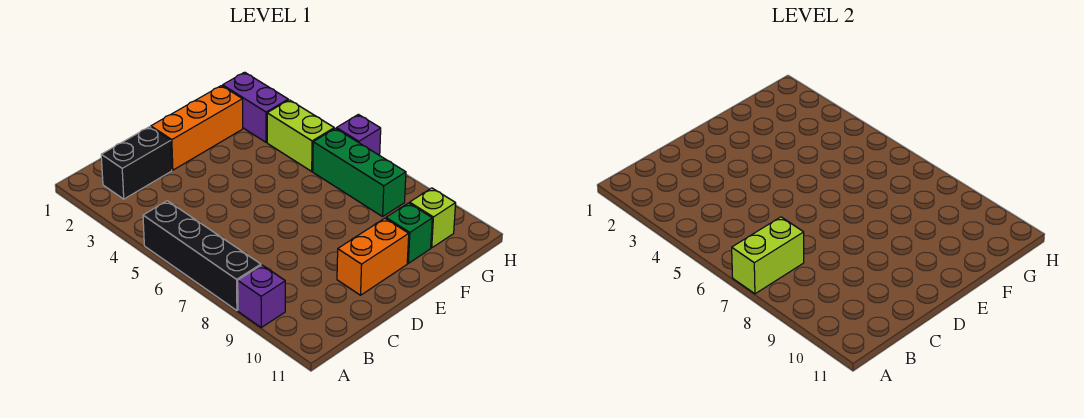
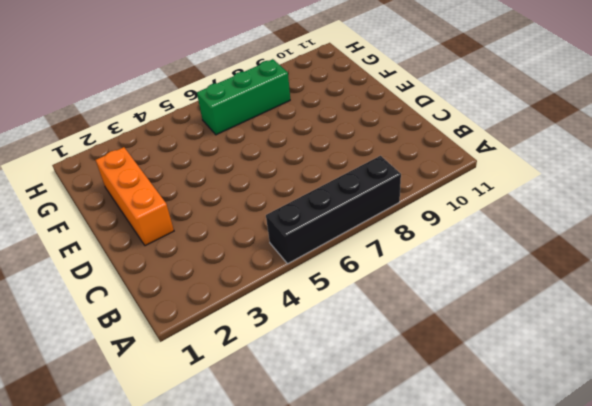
none -> purple 1x1 brick [238,265,285,327]
none -> black 1x2 brick [101,127,172,199]
none -> orange 1x2 brick [337,218,409,295]

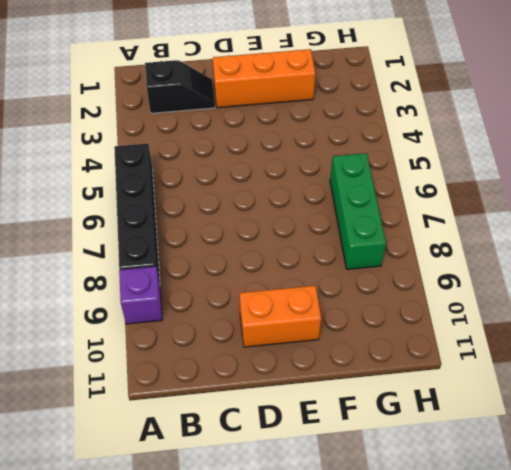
black 1x2 slope [145,60,215,113] -> black 1x2 brick [101,127,172,199]
none -> green 1x1 brick [386,203,432,263]
none -> purple 1x2 brick [223,72,288,142]
none -> lime 1x2 brick [267,100,334,171]

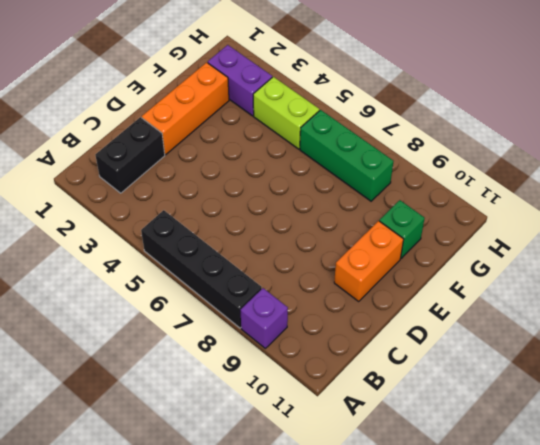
none -> lime 1x1 brick [410,188,456,248]
none -> purple 1x1 brick [336,114,381,155]
none -> lime 1x2 brick [732,217,804,294]

